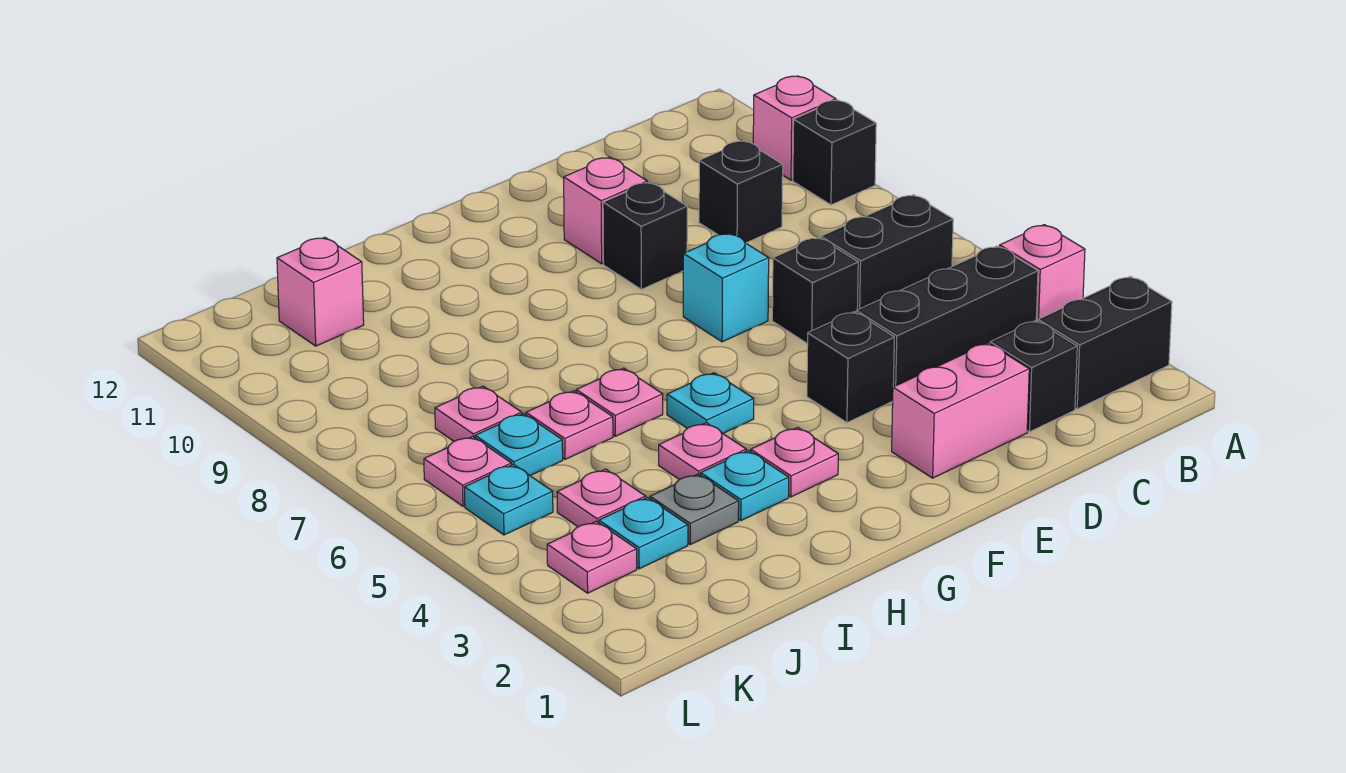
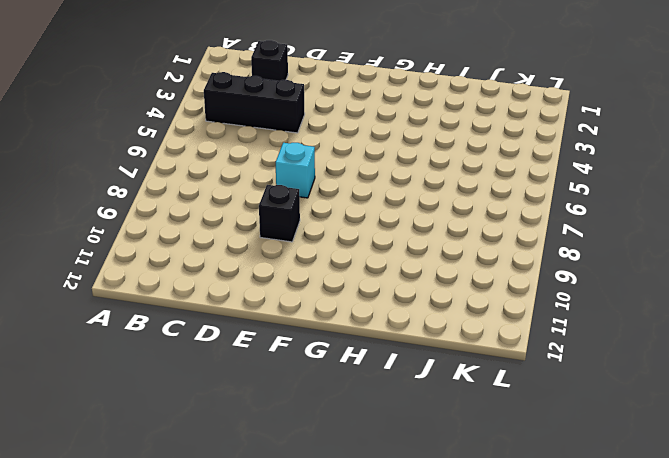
none -> black 1x2 brick [1038,276,1172,409]
none -> pink 1x1 brick [1000,225,1085,322]
none -> black 1x1 brick [793,100,876,205]

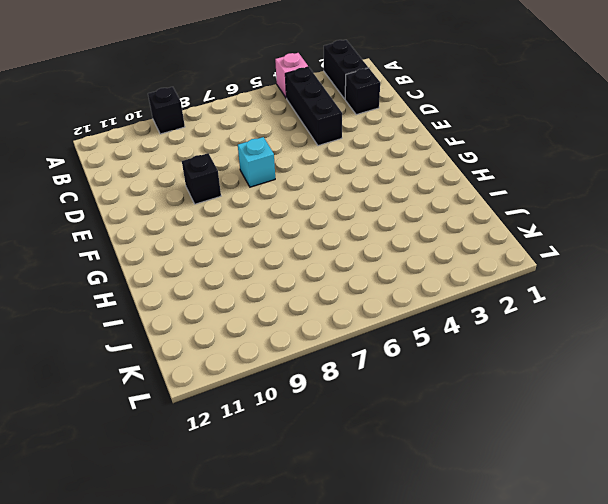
none -> pink 1x1 brick [753,76,836,180]
none -> black 1x2 brick [821,195,953,310]
none -> black 1x1 brick [699,141,783,243]

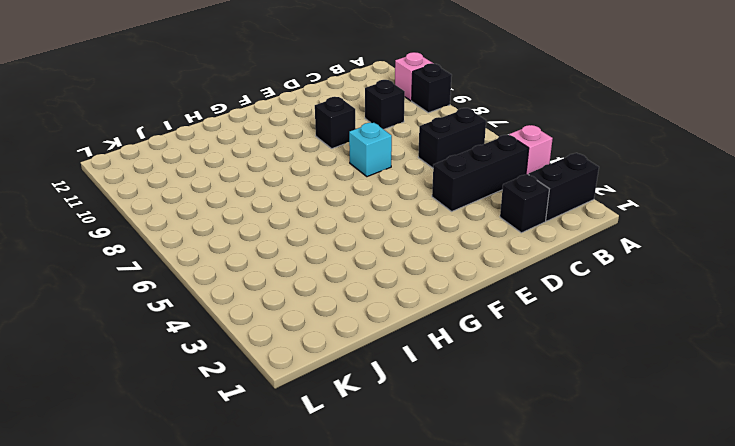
none -> pink 1x2 brick [892,343,1029,478]
none -> black 1x1 brick [772,237,858,344]
none -> black 1x1 brick [807,312,894,423]

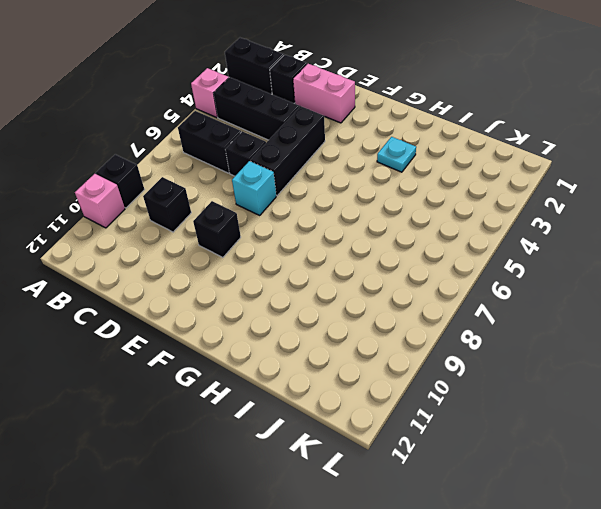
black 1x3 brick [250,106,325,196] -> black 1x1 brick [807,312,894,423]
none -> pink 1x1 brick [564,157,647,264]
none -> pink 1x1 plate [751,427,838,497]
none -> cyan 1x1 plate [667,373,754,433]

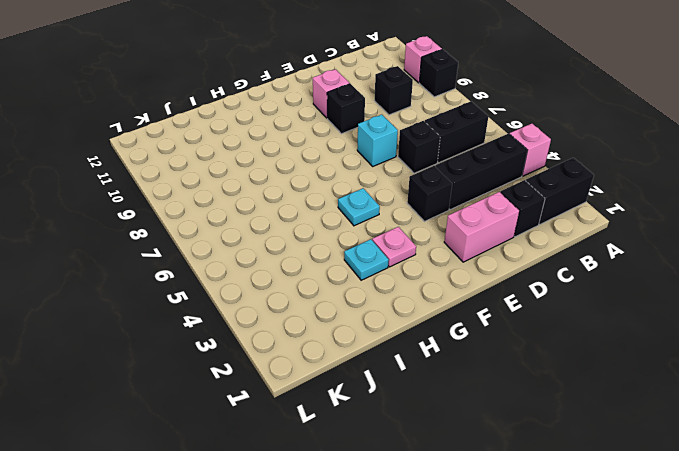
none -> pink 1x1 plate [659,423,746,480]
none -> pink 1x1 plate [576,368,663,436]
none -> grey 1x1 plate [650,474,739,545]

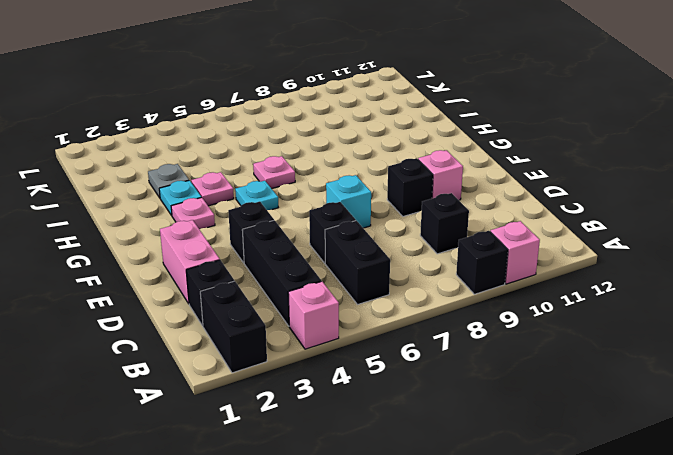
none -> pink 1x1 plate [526,391,613,459]
none -> cyan 1x1 plate [599,498,688,569]
none -> pink 1x1 plate [557,469,646,527]

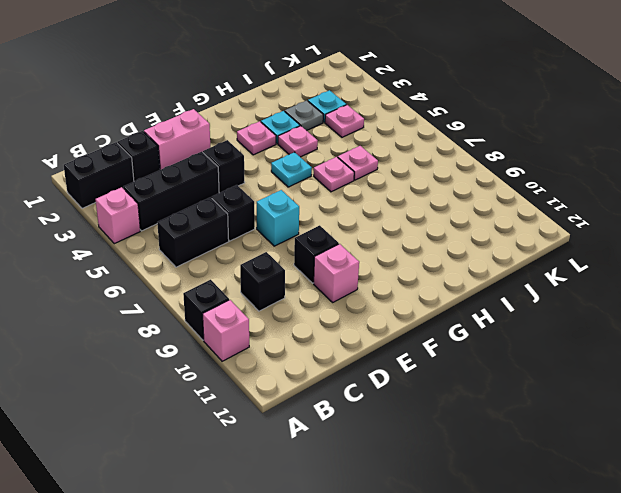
none -> cyan 1x1 plate [475,414,563,475]
none -> pink 1x1 plate [435,386,522,441]
none -> pink 1x1 brick [277,237,364,346]

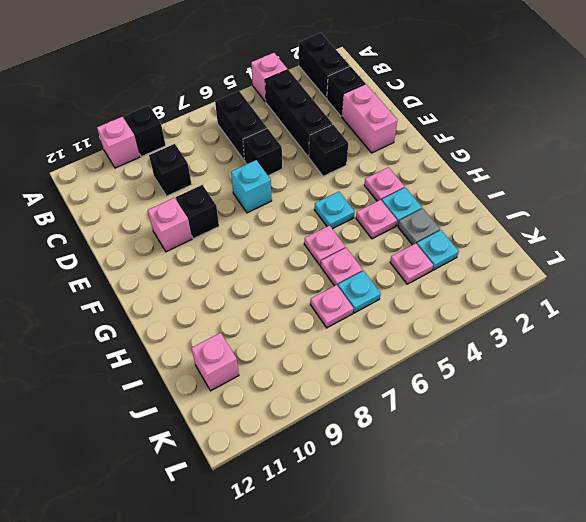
none -> pink 1x1 plate [547,521,637,593]
none -> cyan 1x1 plate [464,464,553,535]
none -> pink 1x1 plate [424,437,511,506]

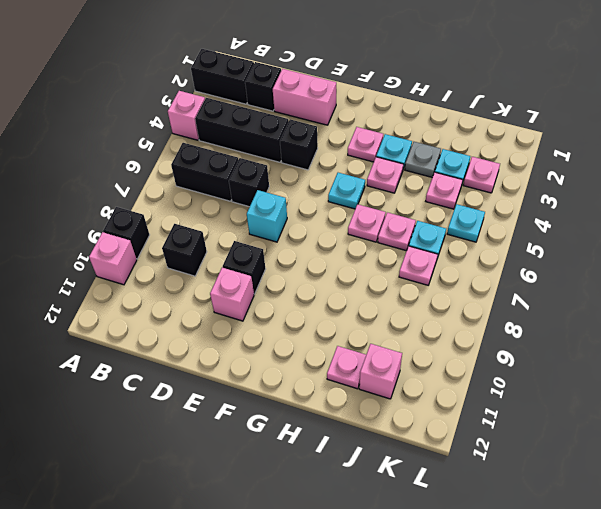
pink 1x1 plate [327,346,366,389] -> pink 1x1 plate moved to [424,437,511,506]

